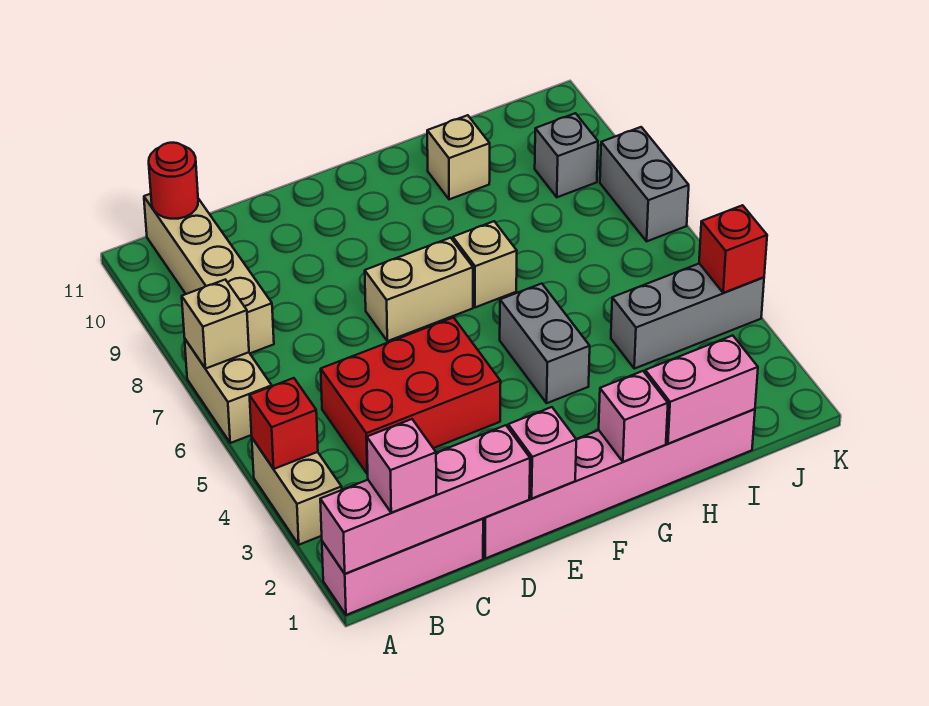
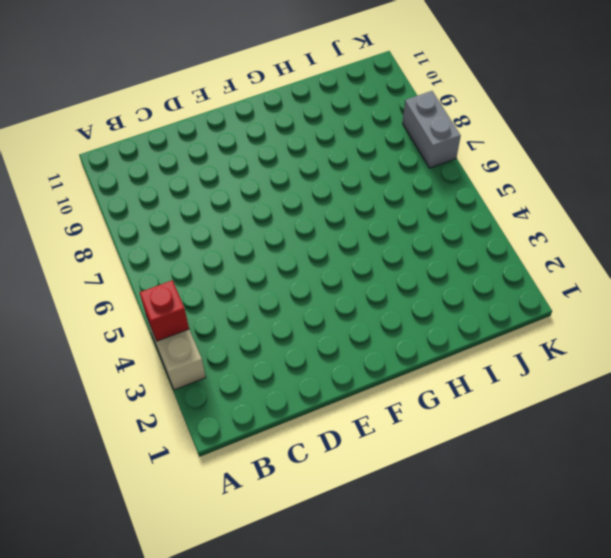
none -> pink 1x3 brick [322,519,483,615]
none -> tan 1x2 brick [185,339,272,443]
none -> tan 1x4 brick [144,194,274,353]

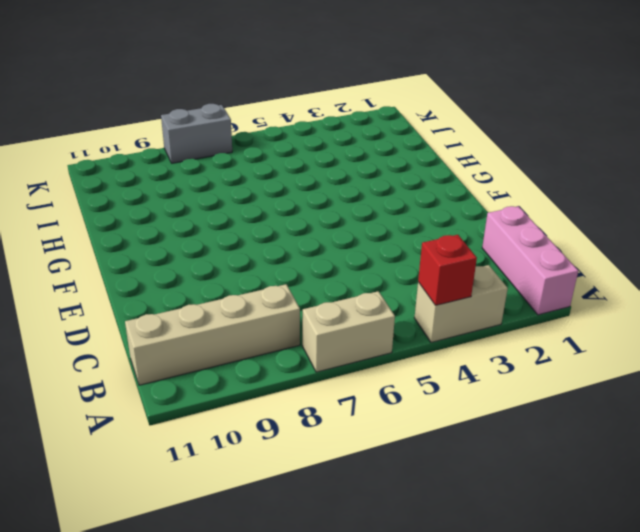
none -> red 2x3 brick [321,317,501,474]
none -> pink 1x6 brick [483,409,755,558]
none -> tan 1x2 brick [365,238,473,341]

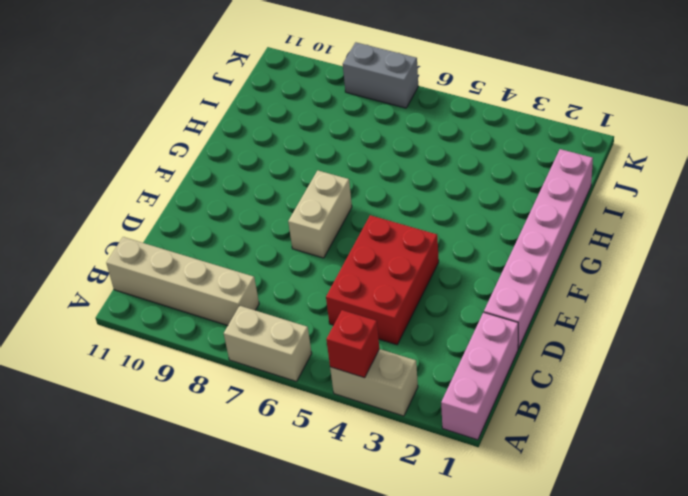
none -> grey 1x2 brick [500,284,590,403]
none -> tan 1x1 brick [453,221,517,307]
none -> tan 1x1 brick [427,115,490,199]

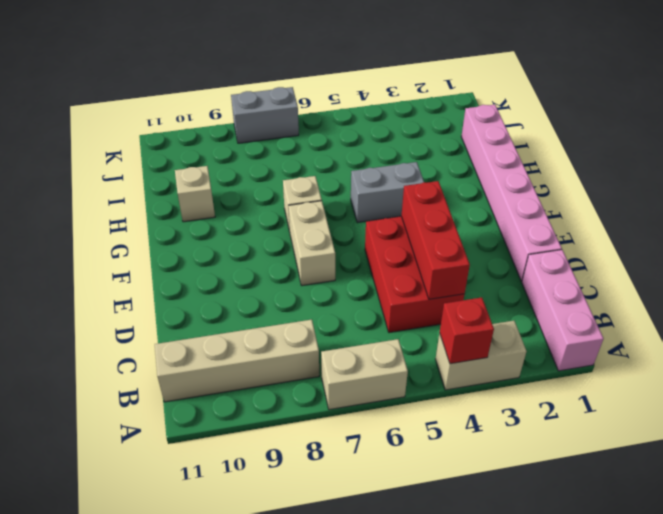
red 1x3 brick [401,181,470,299] -> none
none -> grey 1x3 brick [611,264,764,369]
none -> grey 1x1 brick [535,113,598,197]
none -> pink 1x4 brick [320,425,530,574]

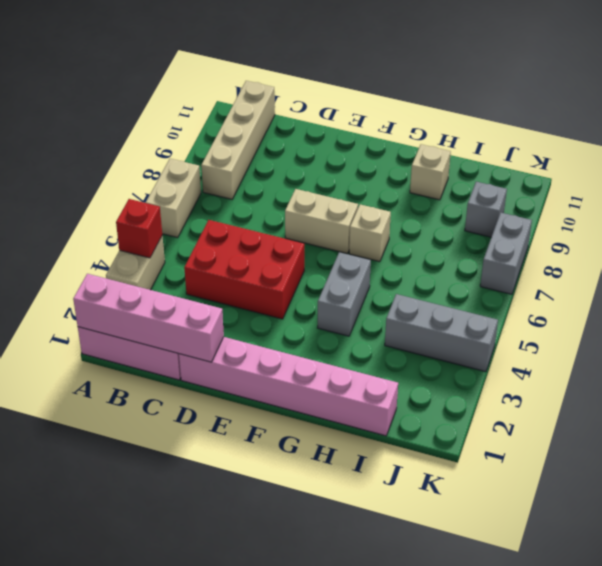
none -> tan 1x1 brick [182,280,249,369]
none -> red 1x1 round brick [149,143,198,219]
none -> pink 1x1 brick [508,407,576,498]

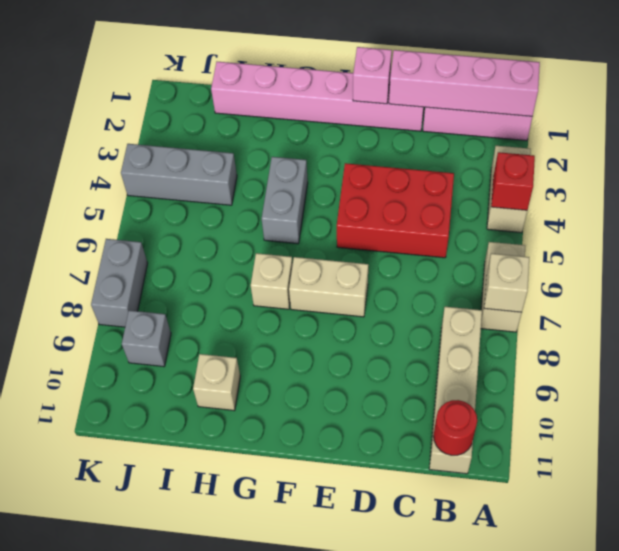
none -> pink 1x1 brick [599,371,668,462]
none -> pink 1x2 brick [645,335,758,444]
none -> red 1x1 brick [699,205,767,293]

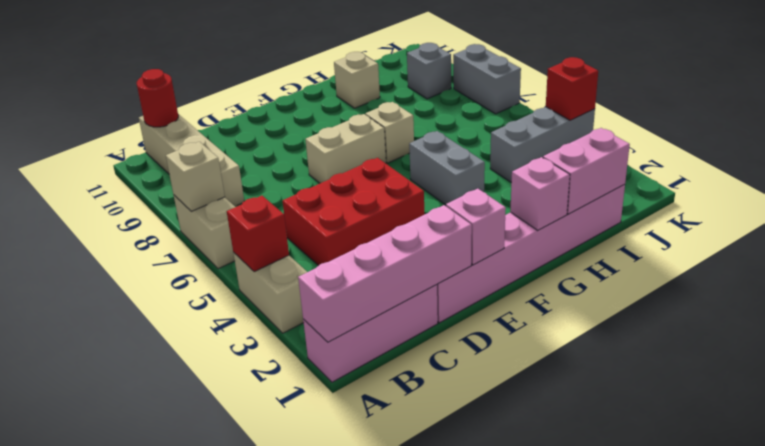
none -> pink 1x1 brick [367,419,436,513]

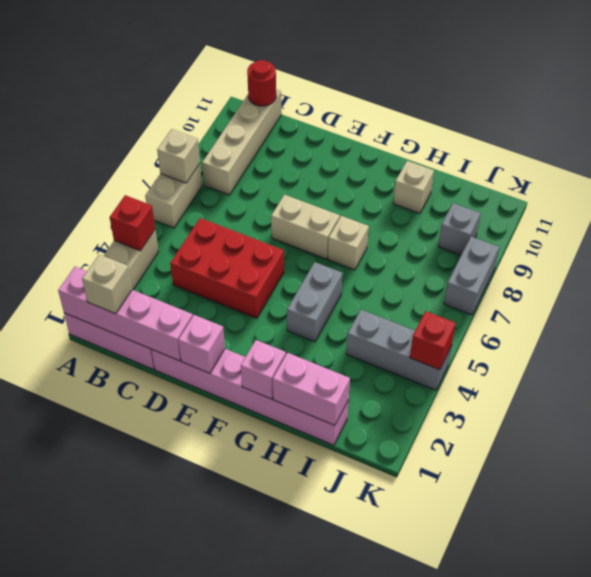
tan 1x1 brick [82,254,132,314] -> pink 1x1 brick [367,419,436,513]

